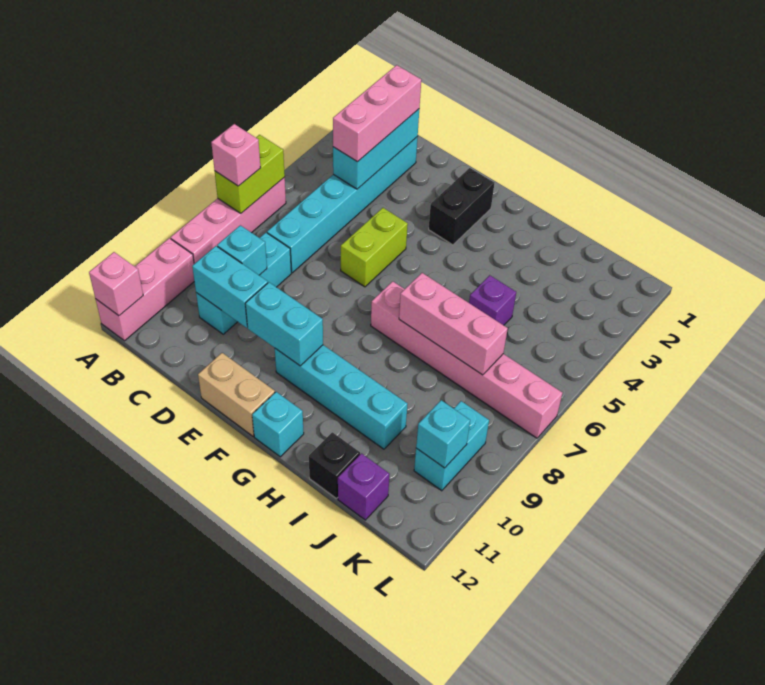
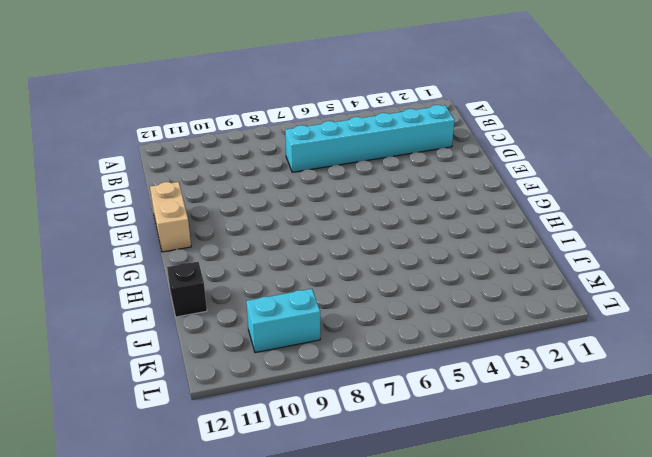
none -> pink 1x4 brick [171,177,286,264]
none -> pink 1x3 brick [96,238,194,341]
none -> cyan 1x3 brick [196,233,291,334]

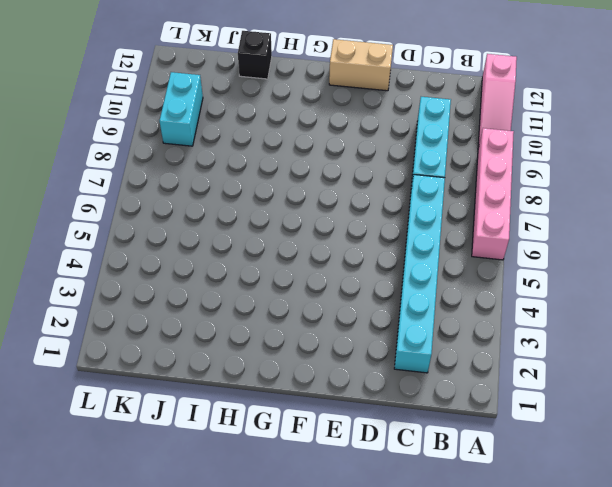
pink 1x3 slope [478,54,517,147] -> pink 1x3 brick [96,238,194,341]
none -> lime 1x2 brick [341,208,408,287]
none -> black 1x2 brick [429,168,494,245]
none -> cyan 1x4 brick [275,345,408,449]

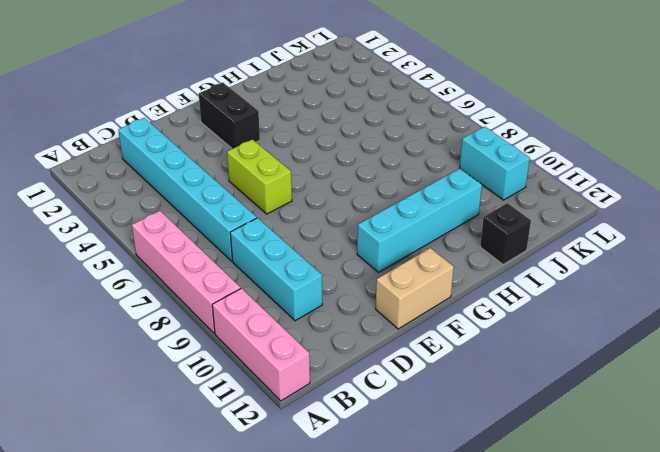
none -> pink 1x6 brick [371,281,562,438]
none -> cyan 1x1 brick [252,392,304,457]
none -> purple 1x1 brick [469,275,516,325]

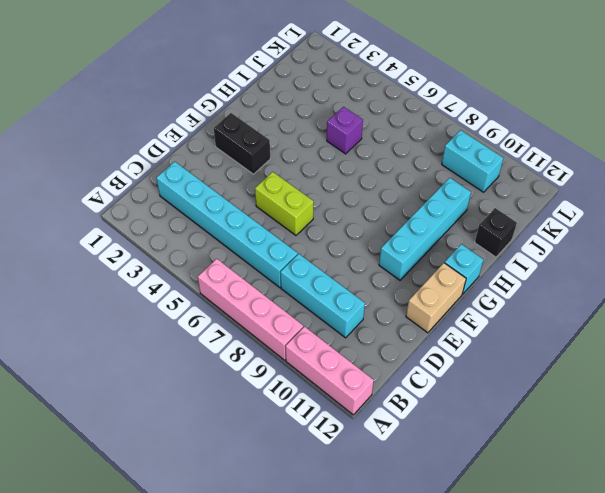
none -> pink 1x6 brick [371,281,562,438]
none -> purple 1x1 brick [338,453,389,520]
none -> lime 1x2 brick [215,135,285,213]

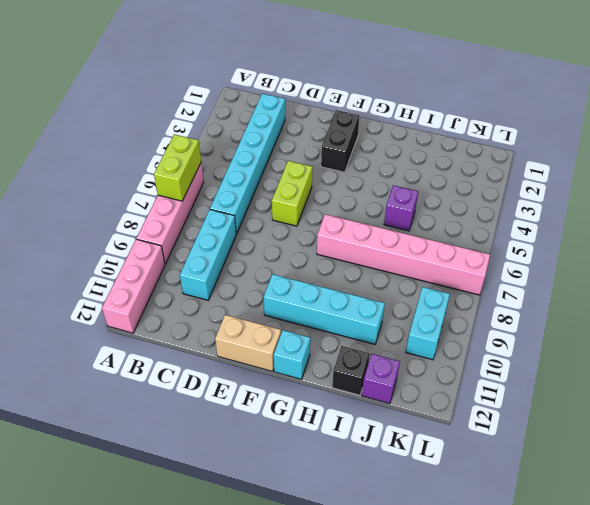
none -> pink 1x1 brick [89,252,143,316]
none -> cyan 1x3 brick [333,109,419,189]
none -> cyan 1x1 brick [217,225,267,275]

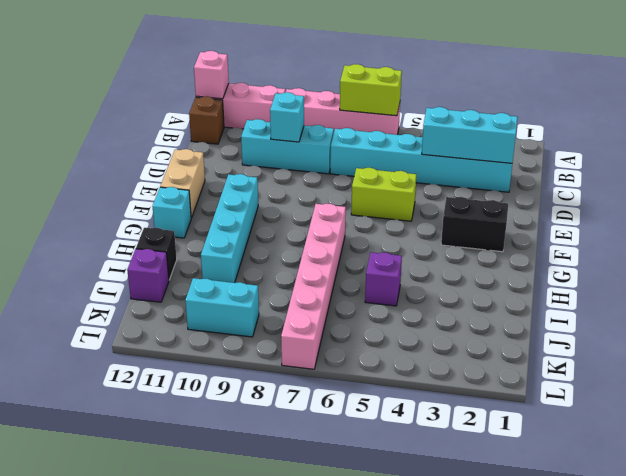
brown 1x1 brick [189,96,224,144] -> none
none -> cyan 1x2 brick [192,246,268,328]
none -> cyan 1x2 brick [245,282,323,366]
none -> pink 1x3 brick [399,273,508,375]

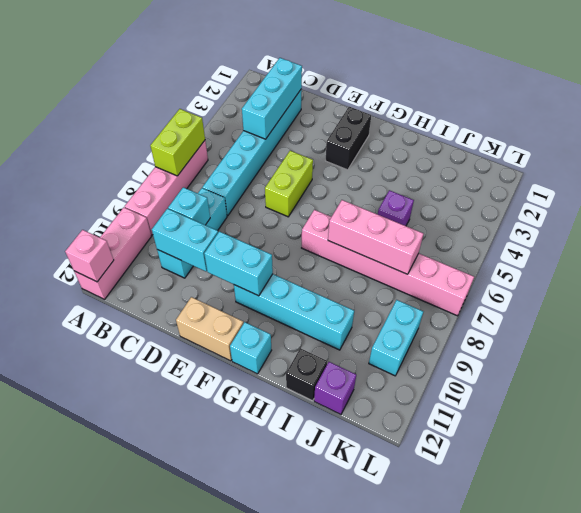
none -> cyan 1x1 brick [416,400,470,468]
none -> pink 1x1 brick [211,124,261,186]
none -> pink 1x3 brick [333,65,421,162]

